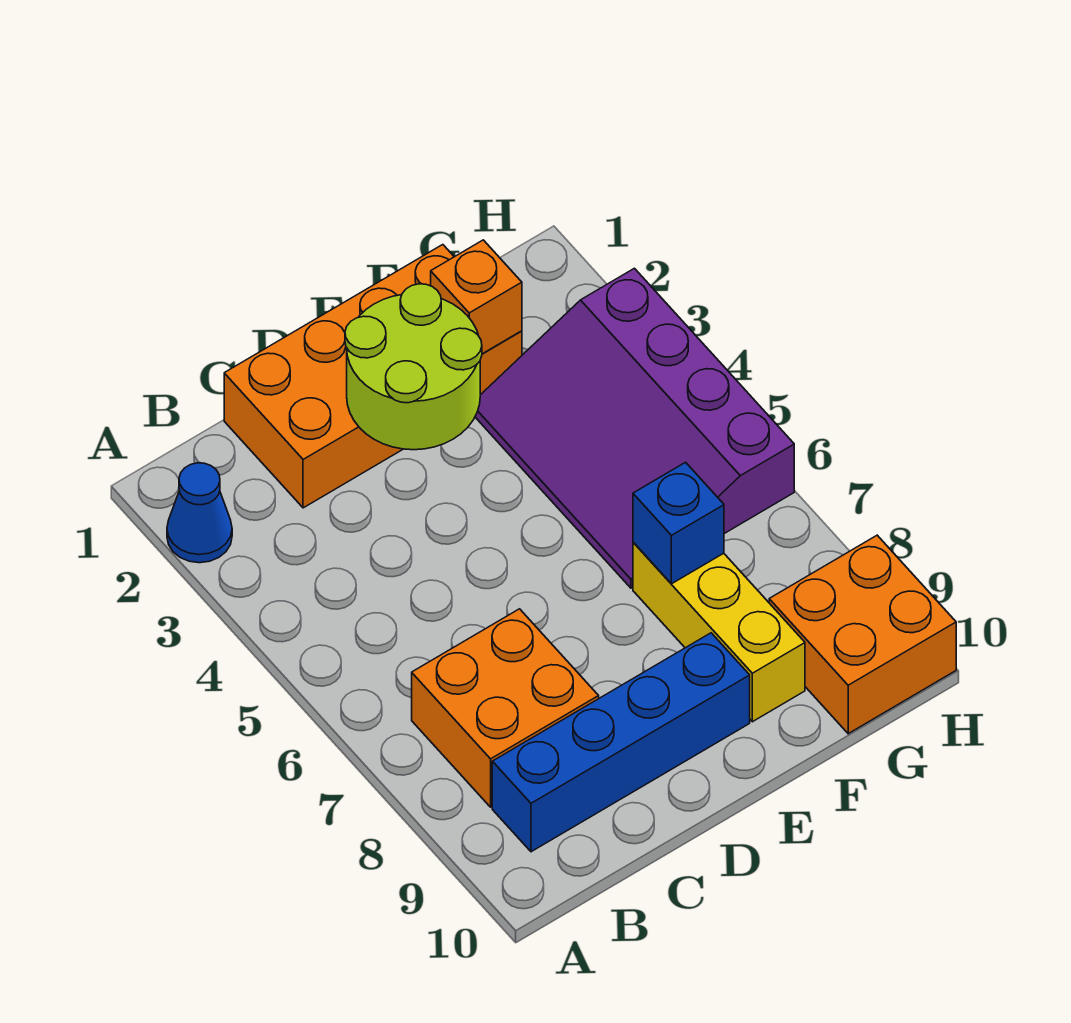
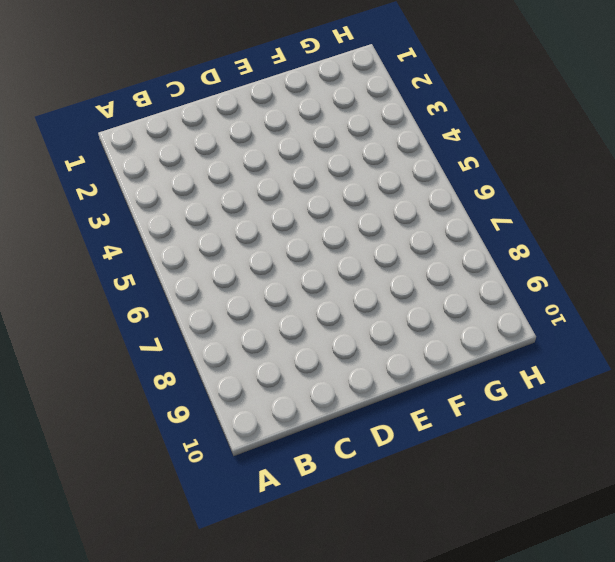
none -> blue 1x1 cone [167,463,232,563]
none -> orange 2x2 brick [412,609,599,807]

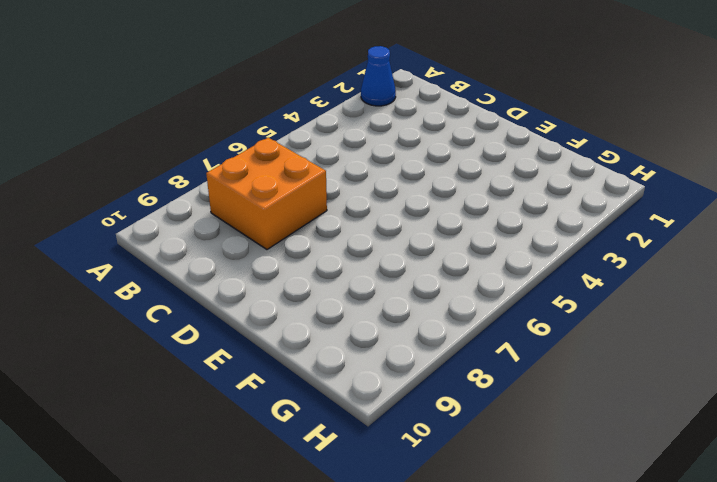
none -> blue 1x4 brick [492,633,750,852]
none -> orange 2x4 brick [224,245,522,508]

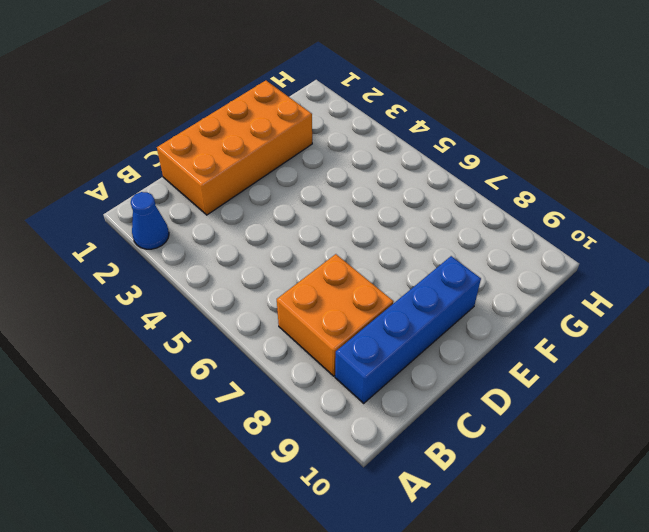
none -> purple 3x4 slope [475,268,794,588]
none -> yellow 1x3 brick [633,542,805,722]

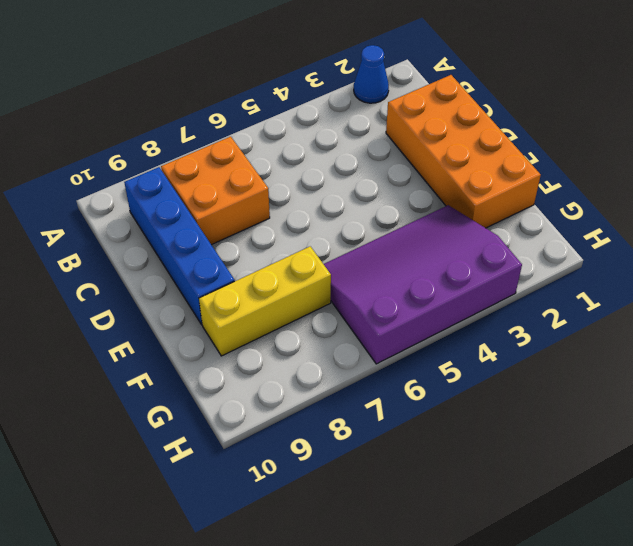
none -> orange 2x2 brick [769,535,956,734]
none -> lime 2x2 round brick [345,284,482,450]

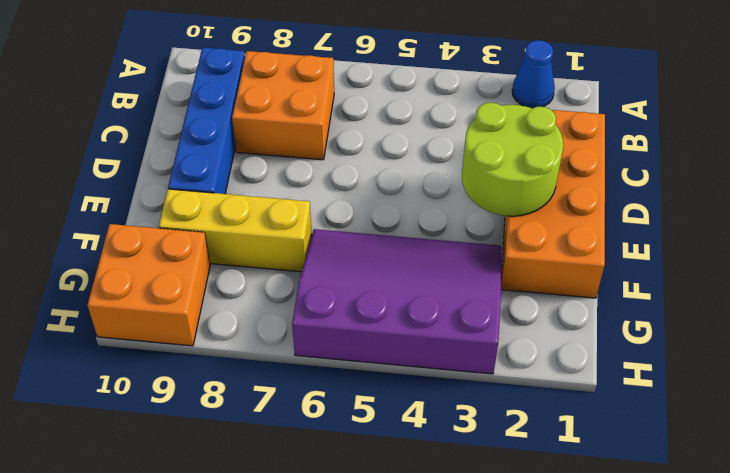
none -> orange 1x1 brick [431,240,522,354]
none -> blue 1x1 brick [633,462,724,584]

